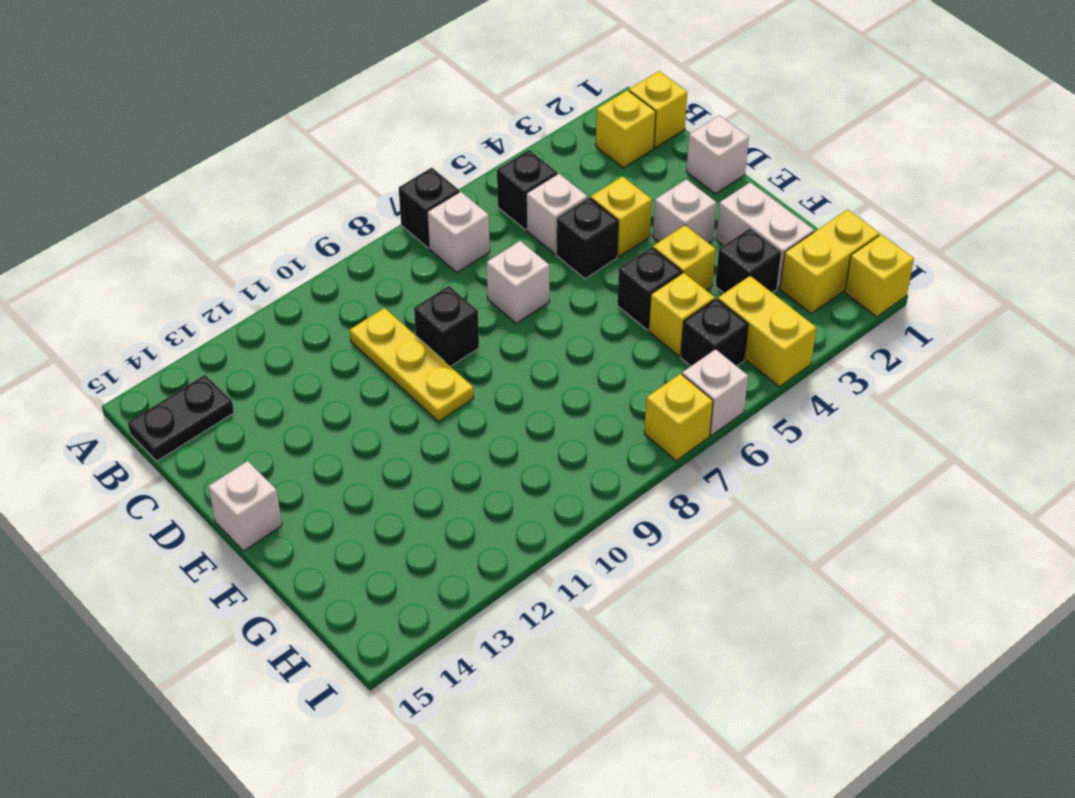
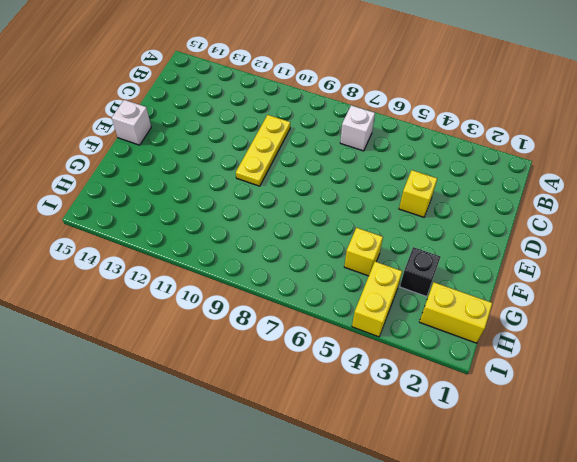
none -> black 1x1 brick [399,168,459,248]
none -> yellow 1x1 brick [629,71,687,148]
none -> yellow 1x1 brick [596,90,656,168]

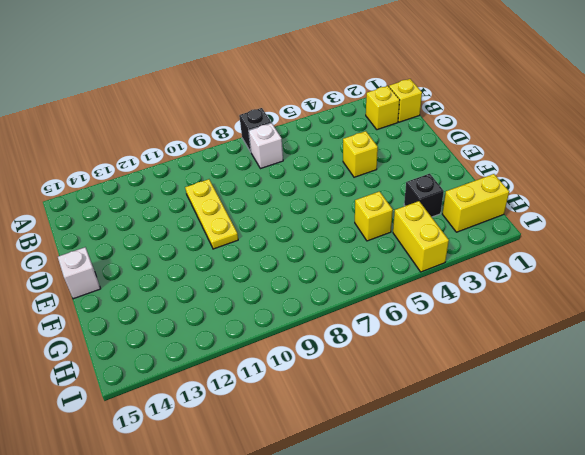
none -> black 1x1 brick [497,150,557,230]
none -> black 1x2 plate [128,375,234,461]
none -> white 1x1 brick [526,173,588,254]

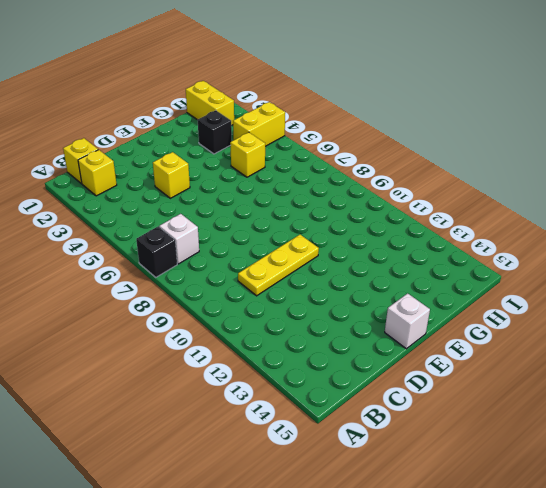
none -> black 1x1 brick [497,150,557,230]
none -> black 1x2 plate [128,375,234,461]
none -> white 1x1 brick [526,173,588,254]

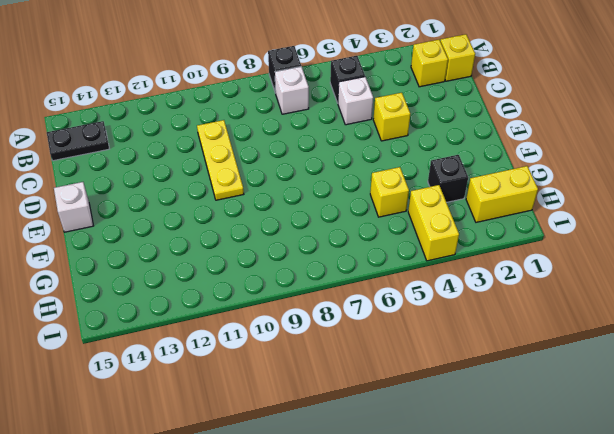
none -> white 1x1 brick [686,115,749,194]
none -> black 1x1 brick [556,198,618,279]
none -> white 1x1 brick [487,241,549,324]

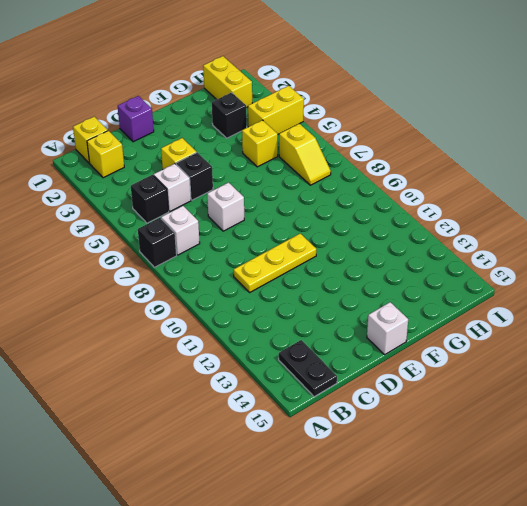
purple 1x1 brick [118,96,154,142] -> white 1x1 brick [686,115,749,194]
yellow 1x2 slope [279,124,331,185] -> none
none -> black 1x1 brick [414,286,479,367]
none -> white 1x1 brick [653,179,716,243]
none -> white 1x2 brick [716,182,814,288]

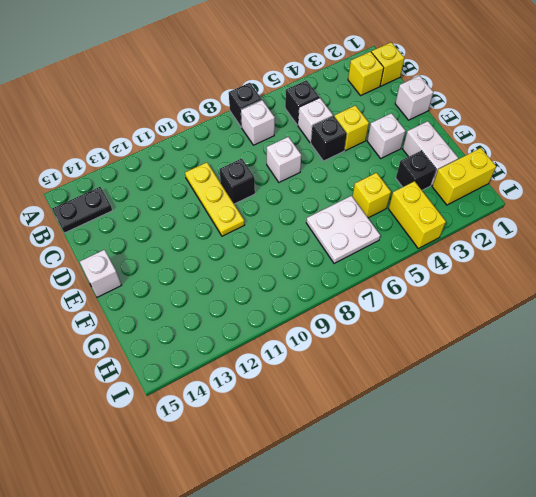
white 2x2 plate [306,196,380,264] -> none
none -> yellow 1x1 brick [653,225,716,290]
none -> black 1x1 brick [617,247,682,330]
none -> black 1x1 brick [681,299,748,366]

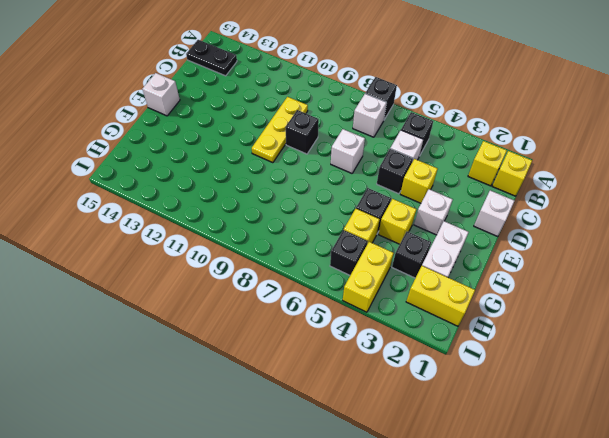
none -> yellow 1x1 brick [845,234,914,317]
none -> white 1x1 brick [682,349,748,436]
none -> yellow 1x1 brick [644,374,713,461]

